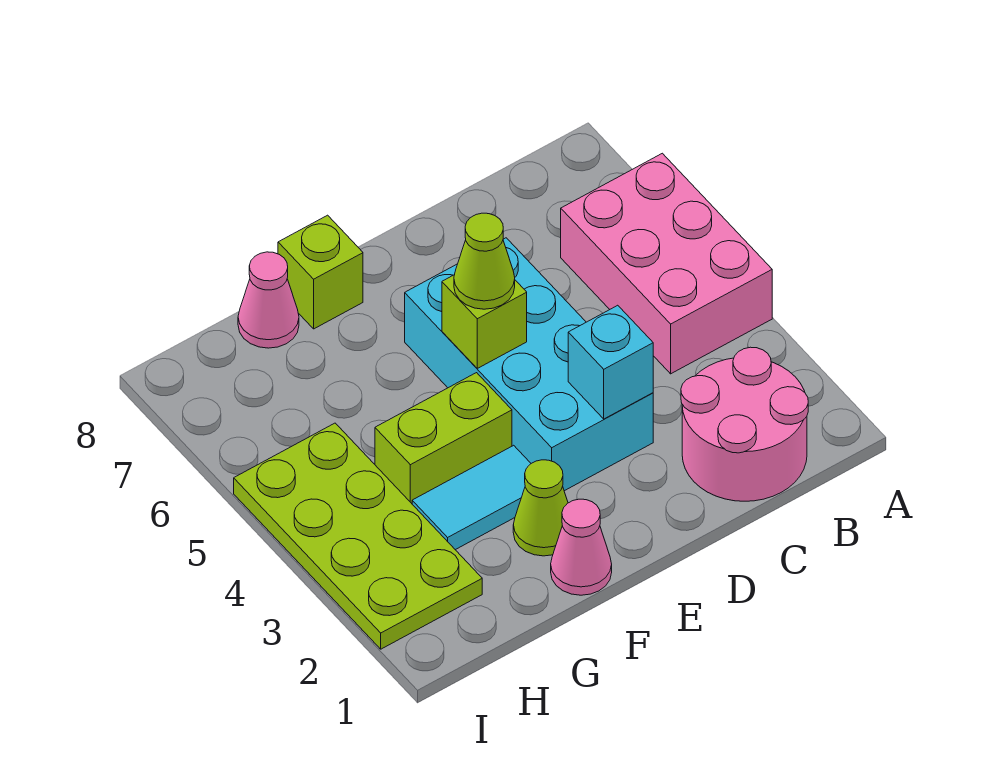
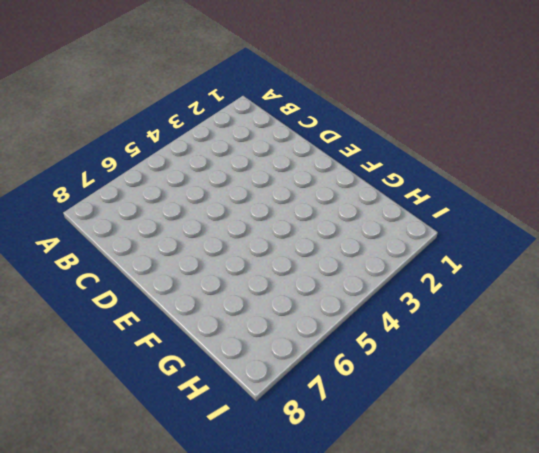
none -> pink 2x3 brick [561,153,772,374]
none -> pink 2x2 round brick [681,347,808,501]
none -> cyan 2x4 brick [405,238,653,491]

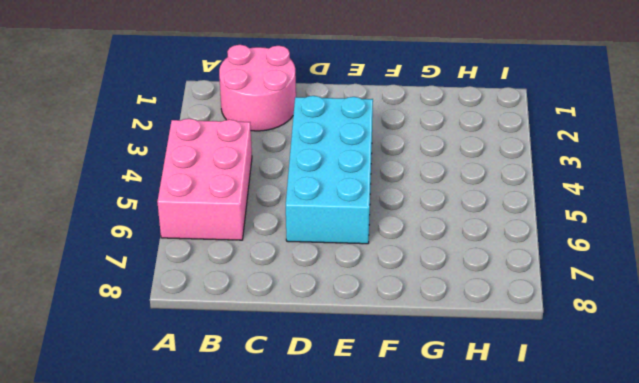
none -> pink 1x1 cone [551,499,612,595]
none -> lime 1x1 cone [513,460,568,556]
none -> cyan 1x2 tile [412,445,531,550]

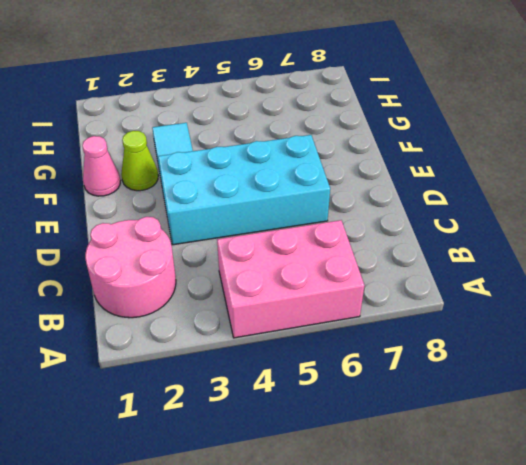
none -> lime 1x2 brick [375,373,512,503]
none -> lime 1x1 brick [278,215,363,329]
none -> pink 1x1 cone [238,252,299,348]

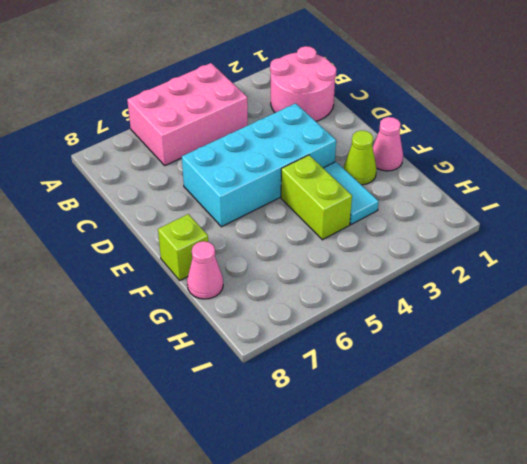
none -> lime 2x4 plate [234,423,482,649]
none -> cyan 1x1 brick [568,305,653,419]
none -> lime 1x1 brick [442,275,527,368]

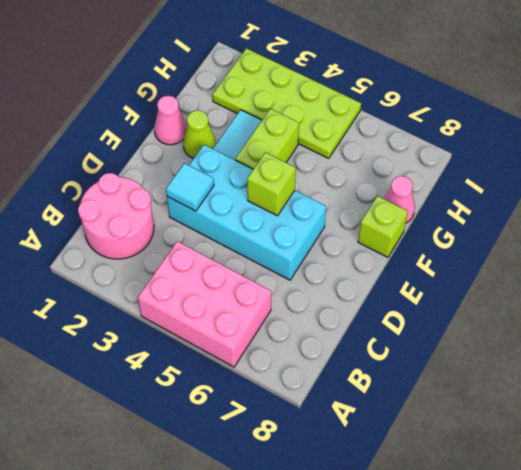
cyan 1x1 tile [166,163,214,211] -> cyan 1x1 brick [568,305,653,419]
none -> lime 1x1 cone [454,213,515,309]

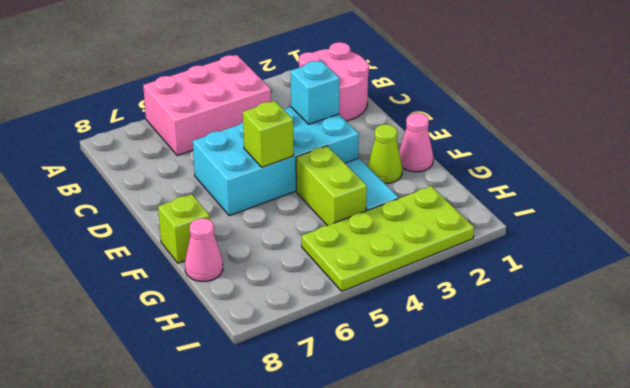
none -> lime 1x1 cone [454,213,515,309]

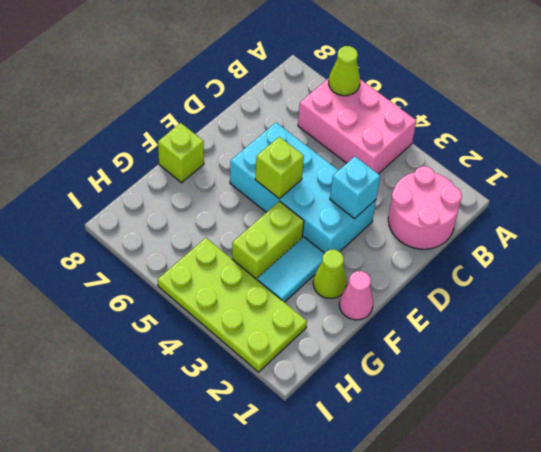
lime 1x1 cone [329,46,360,96] -> lime 1x1 cone moved to [454,213,515,309]
none -> pink 1x1 cone [238,252,299,348]

